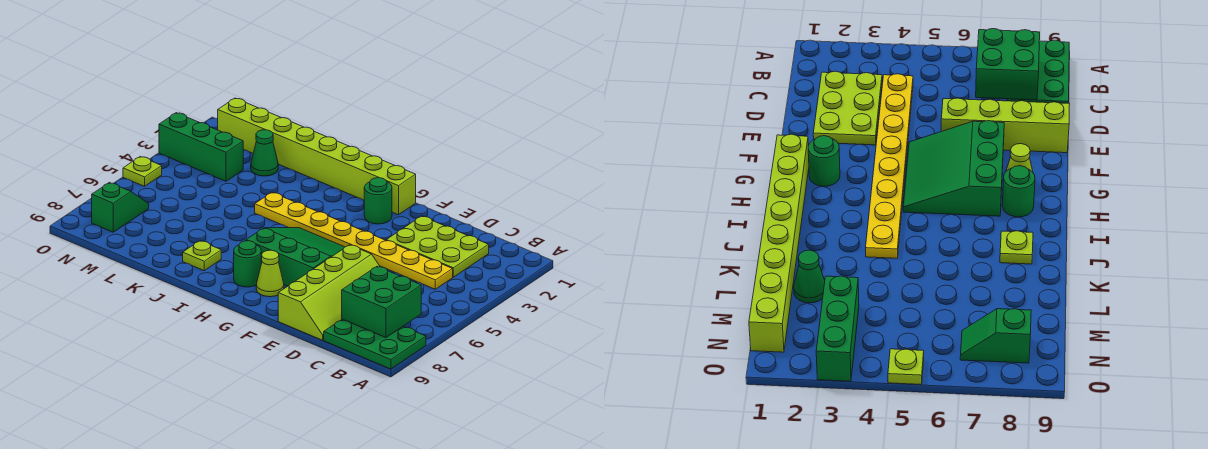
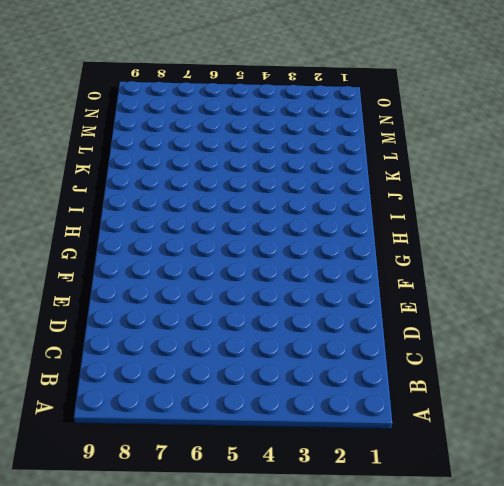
none -> green 2x3 plate [324,319,426,369]
none -> lime 2x3 plate [386,216,489,277]
none -> yellow 1x8 plate [255,192,453,289]

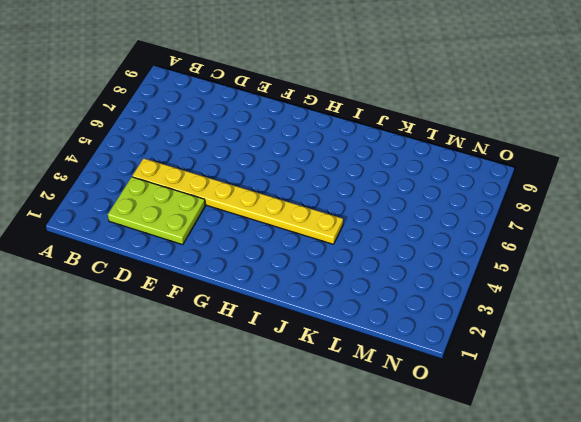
none -> green 2x3 plate [324,319,426,369]
none -> lime 2x4 slope [278,245,380,340]
none -> green 3x3 slope [246,228,344,286]

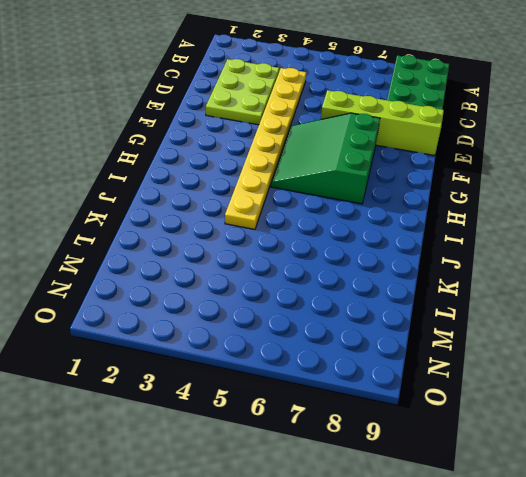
none -> lime 1x8 brick [218,98,416,215]
none -> green 1x1 round brick [364,178,392,224]
none -> lime 1x1 cone [256,250,284,297]

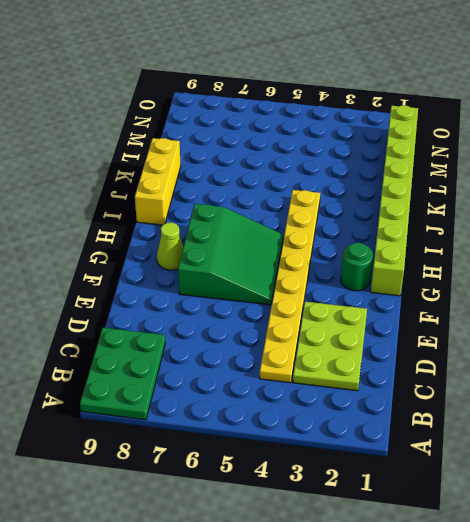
yellow 1x3 brick [135,138,181,225] -> none
none -> lime 2x4 slope [278,245,380,340]
none -> green 1x1 round brick [234,241,261,287]
none -> lime 1x1 plate [183,241,221,271]

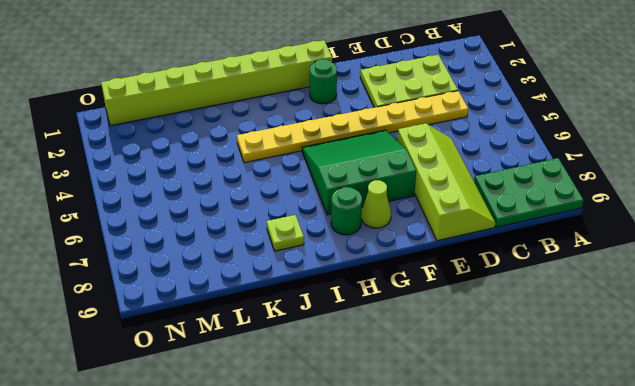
none -> green 1x1 cone [251,130,278,176]
none -> green 1x3 brick [159,113,243,181]
none -> green 1x2 slope [92,182,149,232]

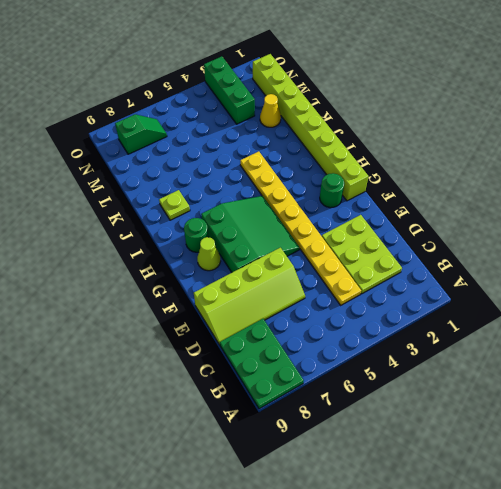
yellow 1x1 cone [260,94,281,127] -> green 1x1 cone [251,130,278,176]
none -> lime 1x1 plate [123,157,162,186]
none -> green 2x2 brick [342,266,421,338]

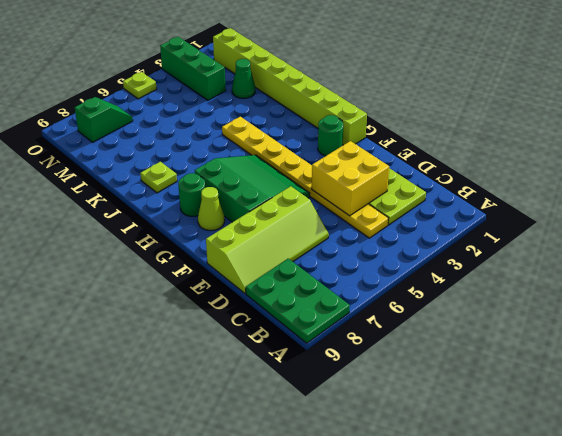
yellow 2x2 brick [312,141,389,216] -> none
none -> green 2x2 brick [342,266,421,338]

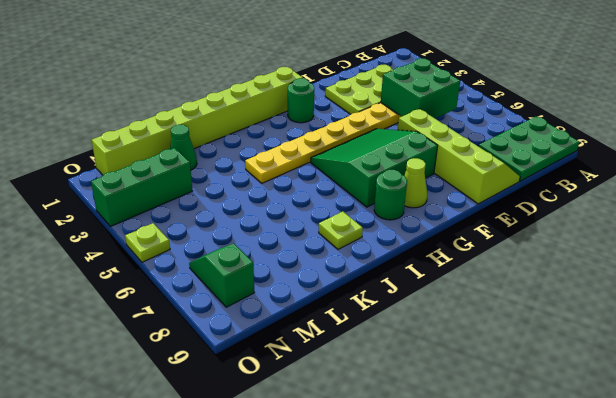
green 2x2 brick [381,58,460,118] -> green 2x2 brick moved to [342,266,421,338]

